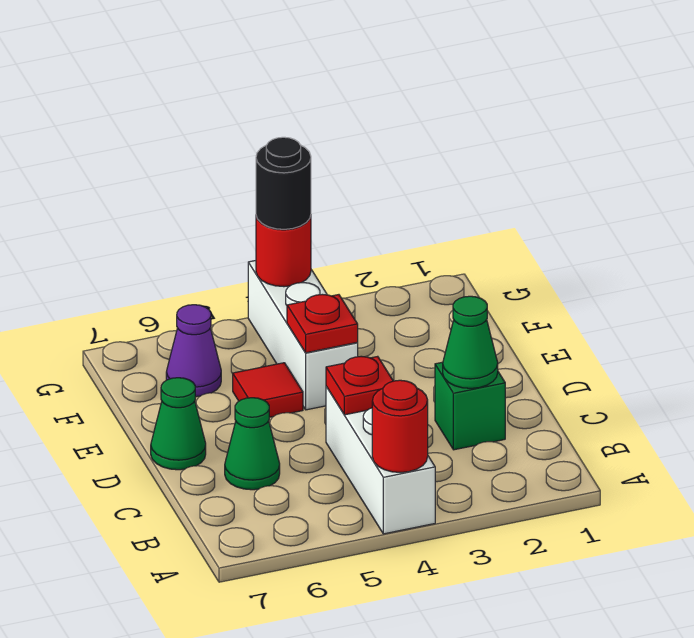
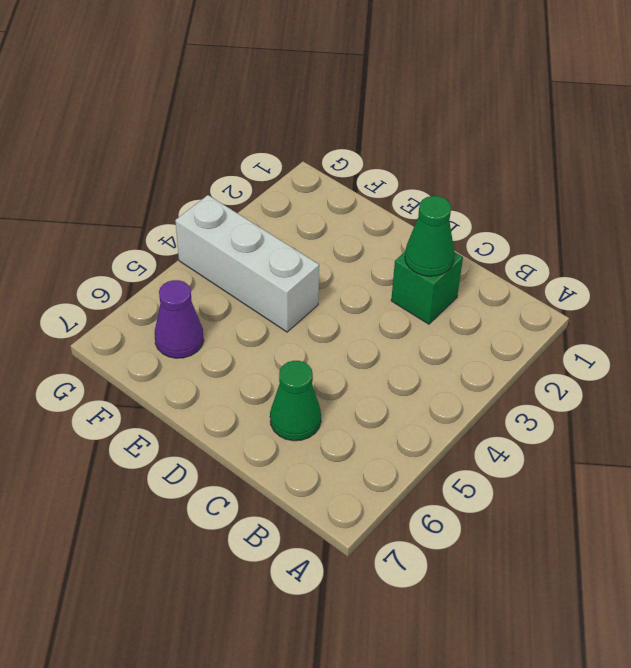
none -> white 1x3 brick [326,386,435,534]
none -> green 1x1 cone [151,378,206,470]
none -> red 1x1 tile [233,363,303,417]

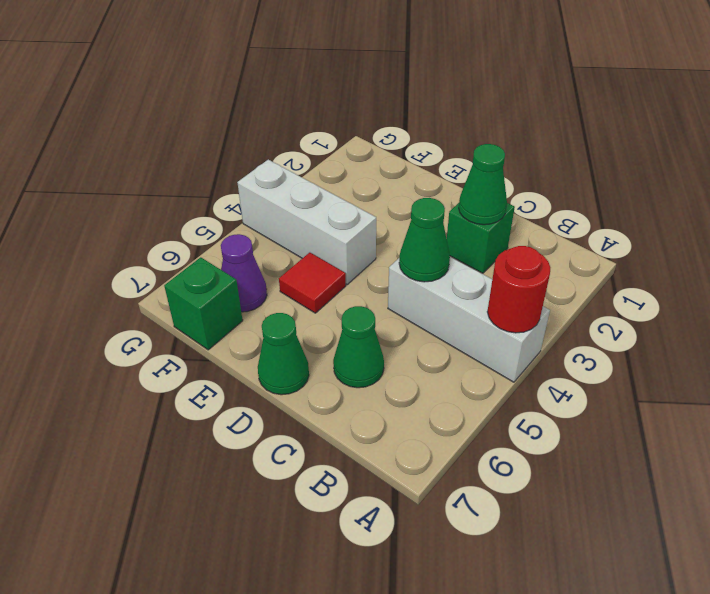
green 1x1 cone [399,198,450,282] -> red 1x1 plate [326,356,393,415]
green 1x1 brick [164,257,243,350] -> none
none -> red 1x1 plate [287,294,358,353]
none -> red 1x1 round brick [256,216,311,287]
none -> black 1x1 round brick [256,137,311,229]

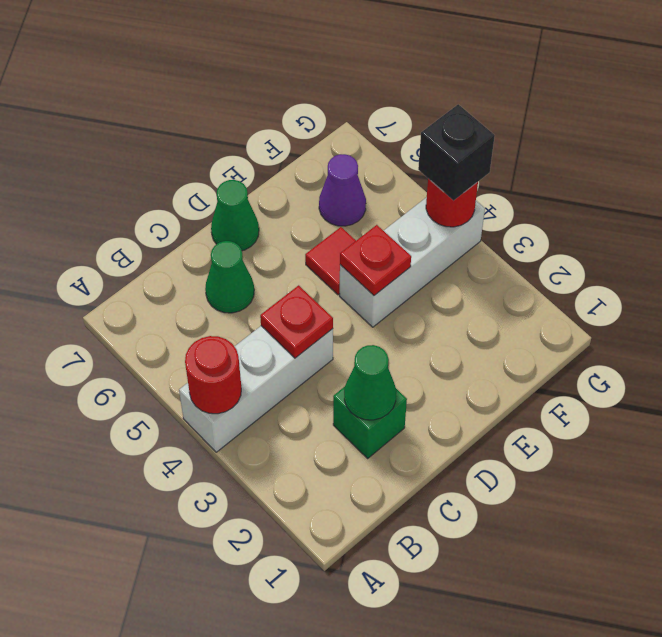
black 1x1 brick [418,104,495,200] -> black 1x1 round brick [256,137,311,229]

